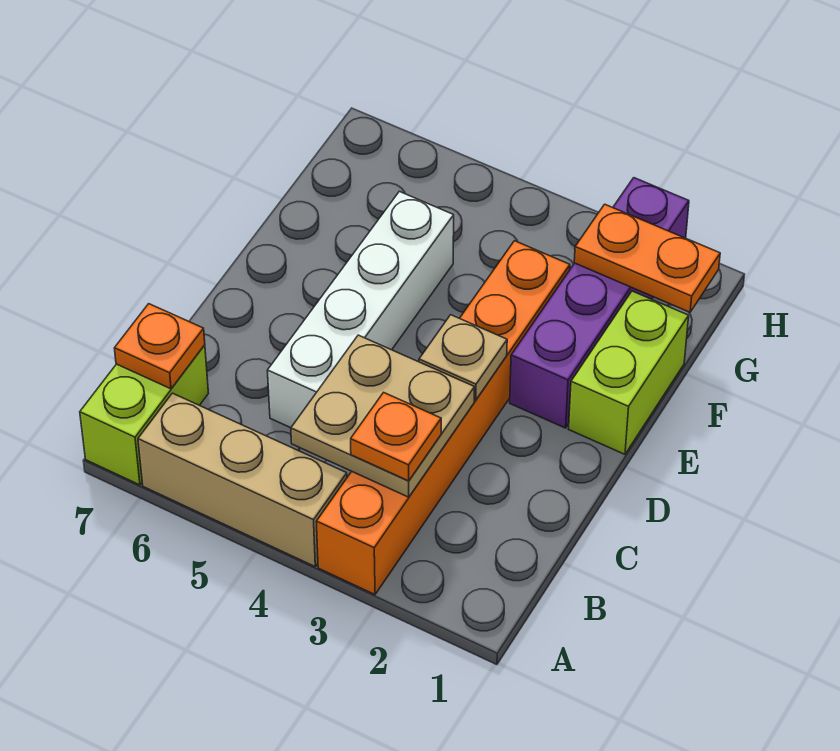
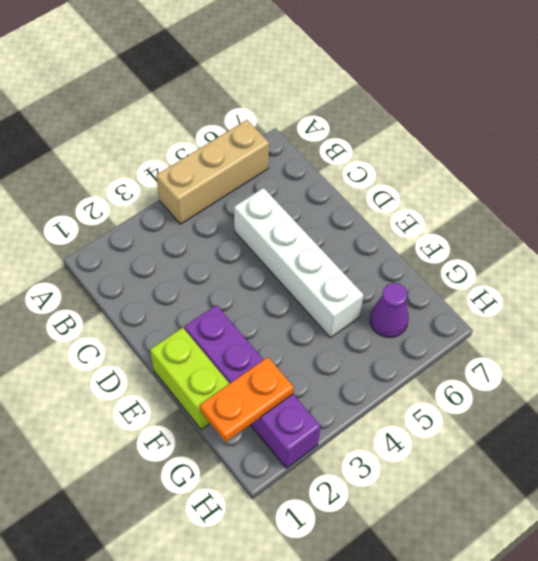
purple 1x1 cone [370,283,409,337] -> none
none -> orange 1x6 brick [316,241,570,595]
none -> lime 1x2 brick [80,345,208,485]

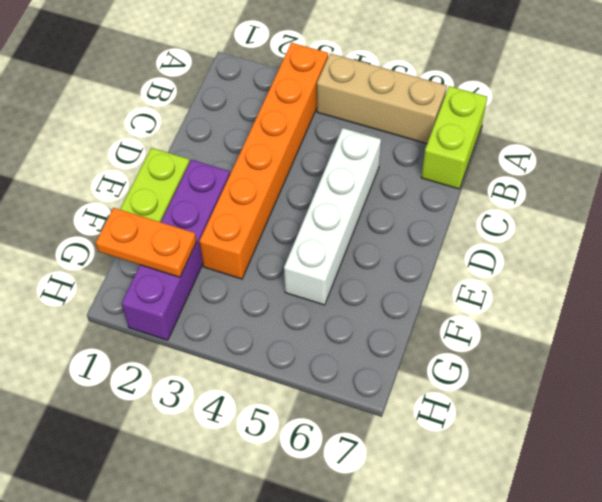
none -> tan 2x2 plate [291,335,475,497]
none -> orange 1x1 plate [114,304,205,389]

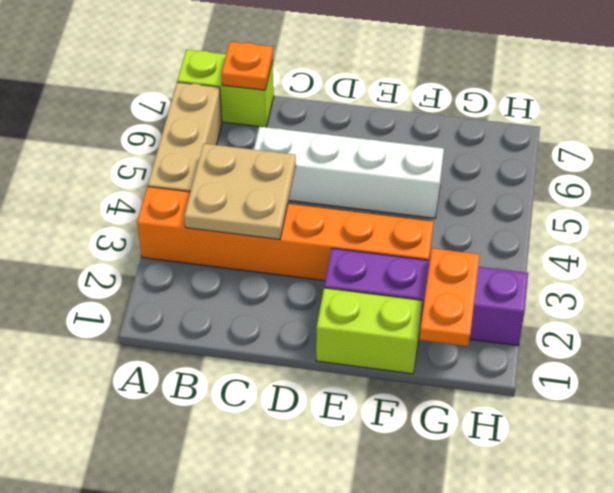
none -> tan 1x1 plate [419,315,507,400]
none -> orange 1x1 plate [351,392,441,481]

